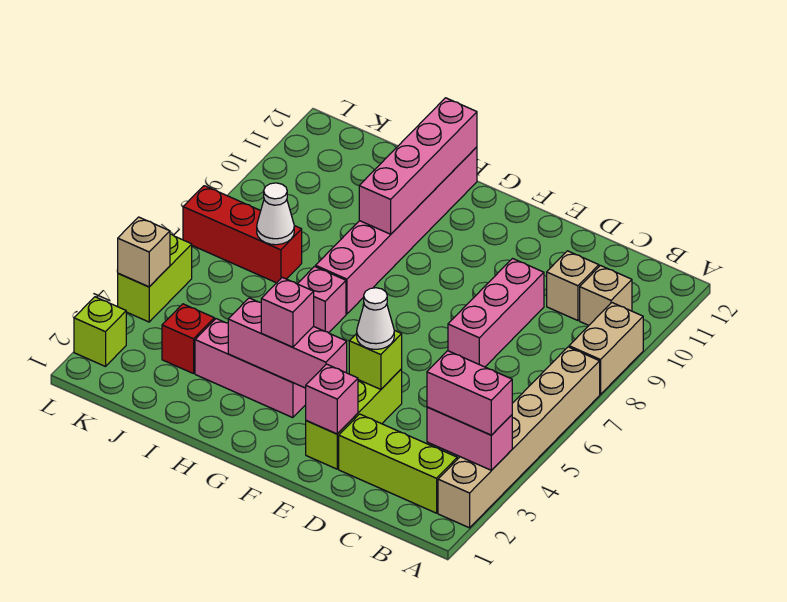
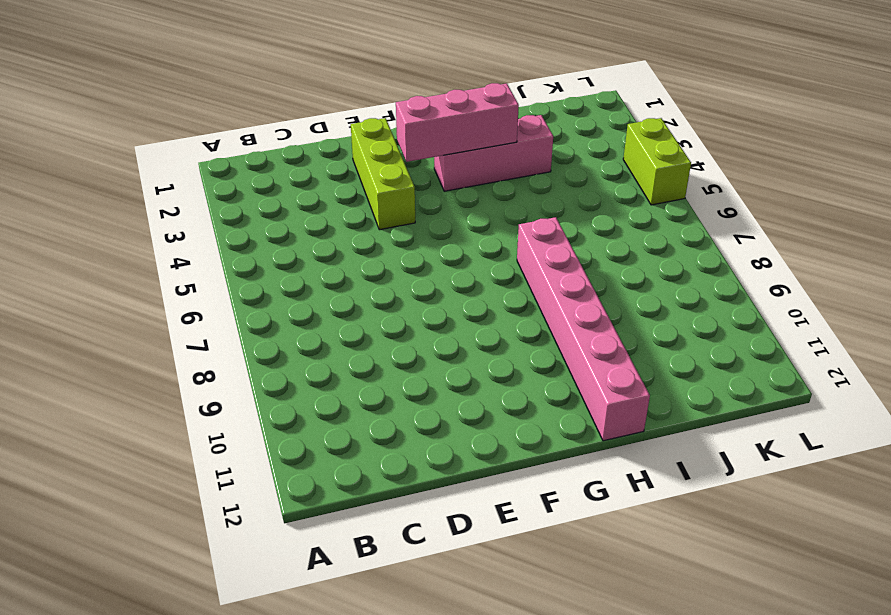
none -> tan 1x6 brick [438,347,600,528]
none -> tan 1x2 brick [569,303,643,394]
none -> lime 1x3 brick [339,414,457,513]

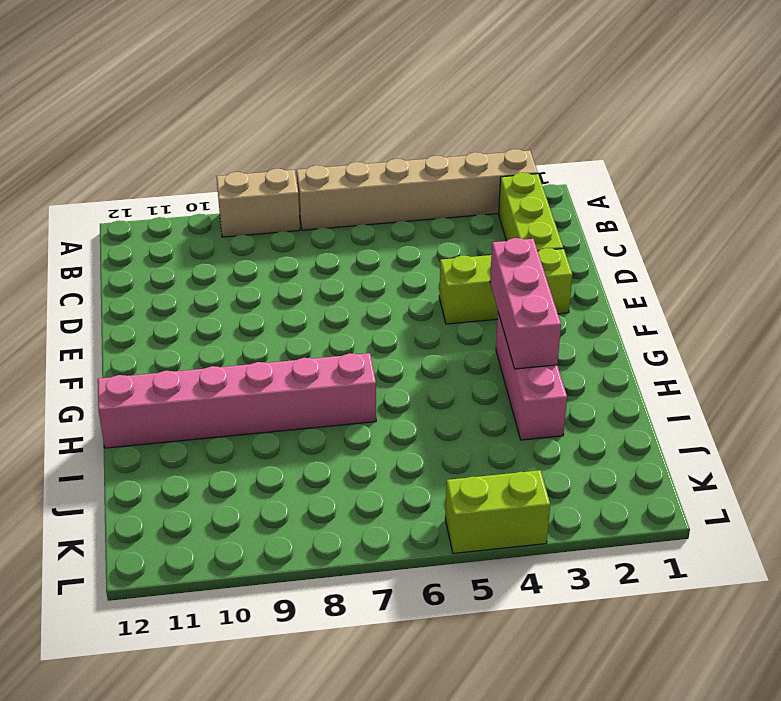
none -> tan 1x1 brick [580,266,632,325]
none -> tan 1x1 brick [547,251,599,321]
none -> pink 1x3 brick [448,259,544,367]

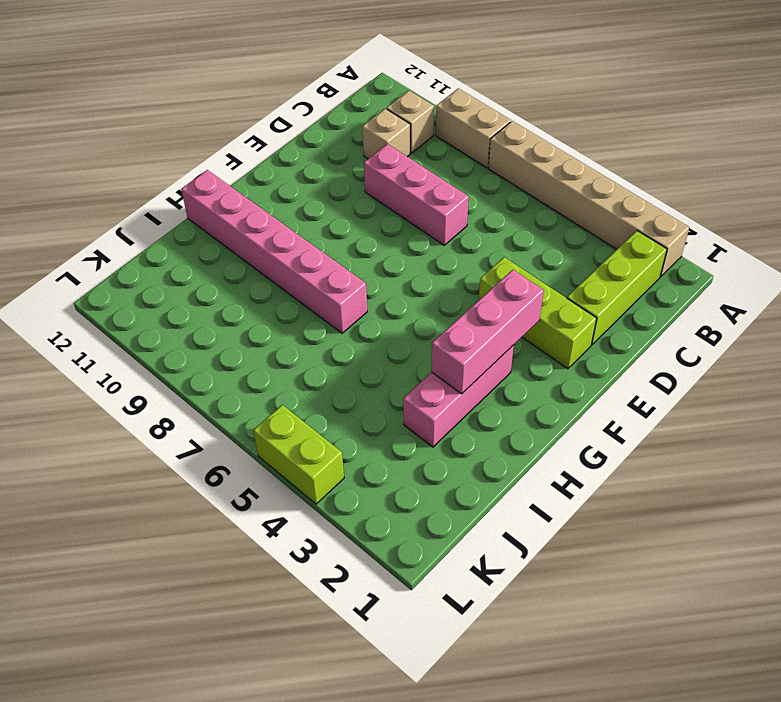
none -> pink 1x1 brick [298,267,346,333]
none -> red 1x1 brick [162,304,214,374]
none -> red 1x3 brick [183,186,302,283]

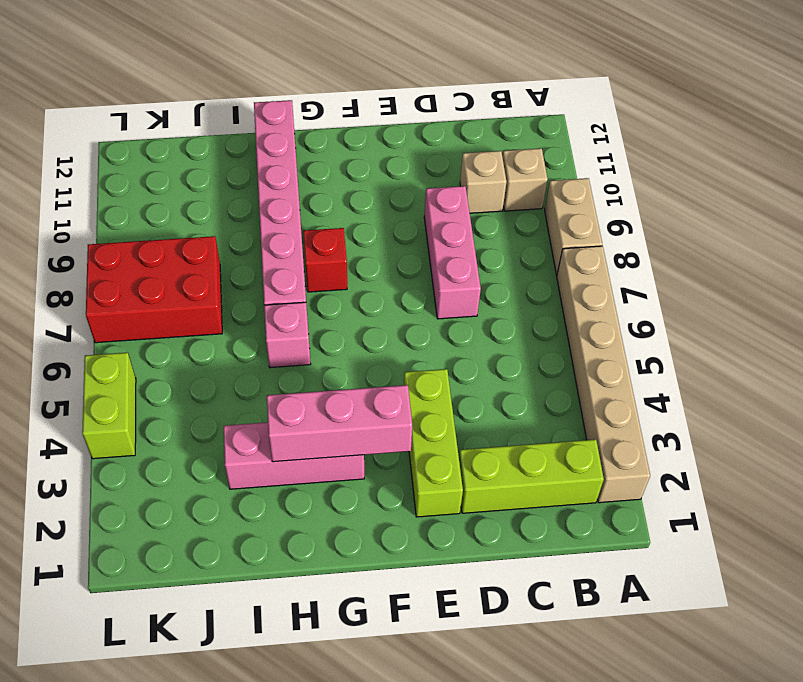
red 1x1 brick [303,228,347,292] -> red 1x1 brick moved to [162,304,214,374]
red 2x3 brick [86,236,222,343] -> red 1x3 brick [183,186,302,283]
none -> lime 1x1 brick [74,297,126,367]
none -> pink 1x2 brick [427,407,512,470]
none -> pink 1x1 brick [306,364,358,434]

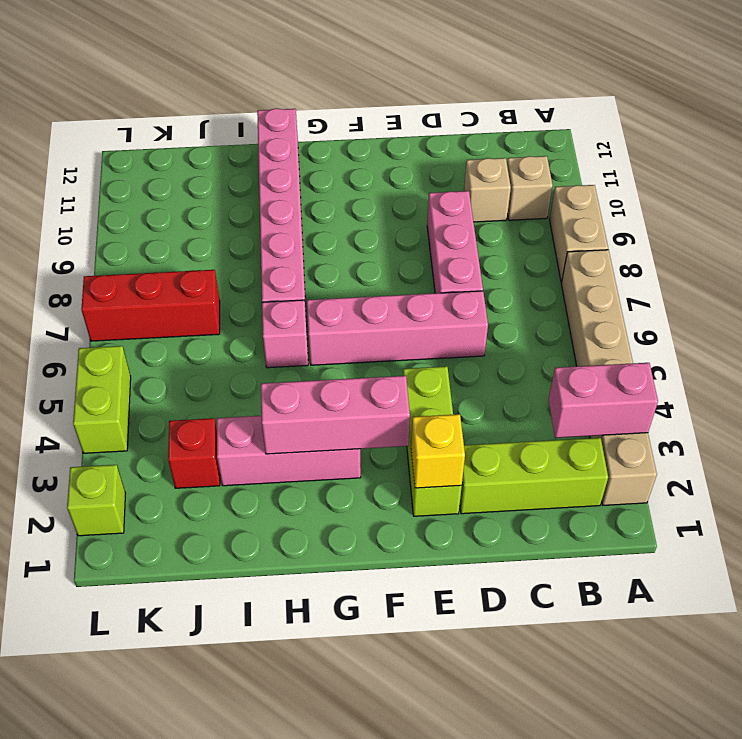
pink 1x4 brick [307,291,488,365] -> pink 1x4 brick turned to [359,98,477,234]
yellow 1x1 brick [411,414,465,488] -> pink 1x1 brick [306,364,358,434]
none -> lime 1x1 brick [349,330,402,389]
none -> white 1x1 cone [257,183,294,245]
none -> tan 1x1 brick [118,217,170,287]

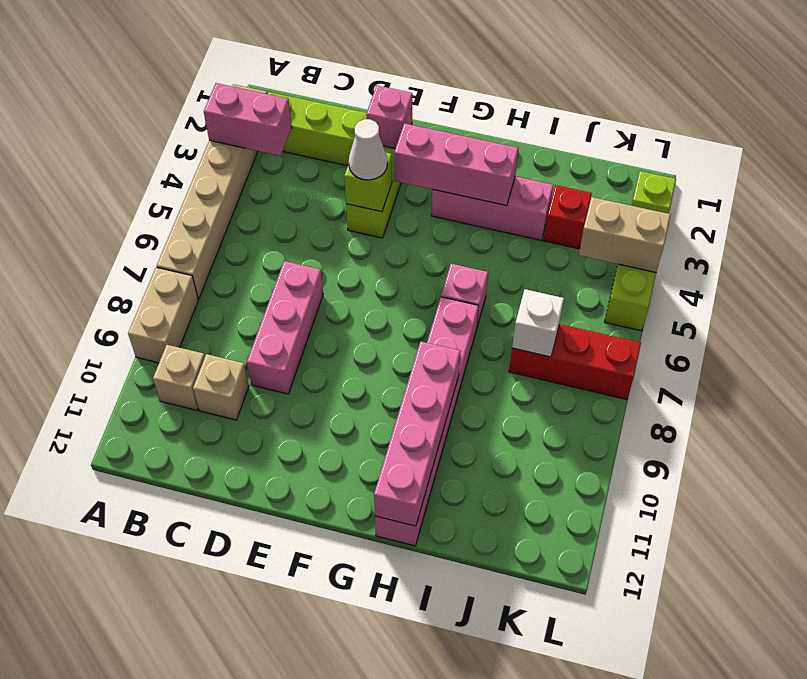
white 1x1 brick [512,289,564,357] -> white 1x1 cone [257,183,294,245]
tan 1x2 brick [579,197,671,272] -> tan 1x1 brick [118,217,170,287]
none -> pink 1x2 brick [427,351,512,435]
none -> pink 1x1 brick [261,277,314,347]

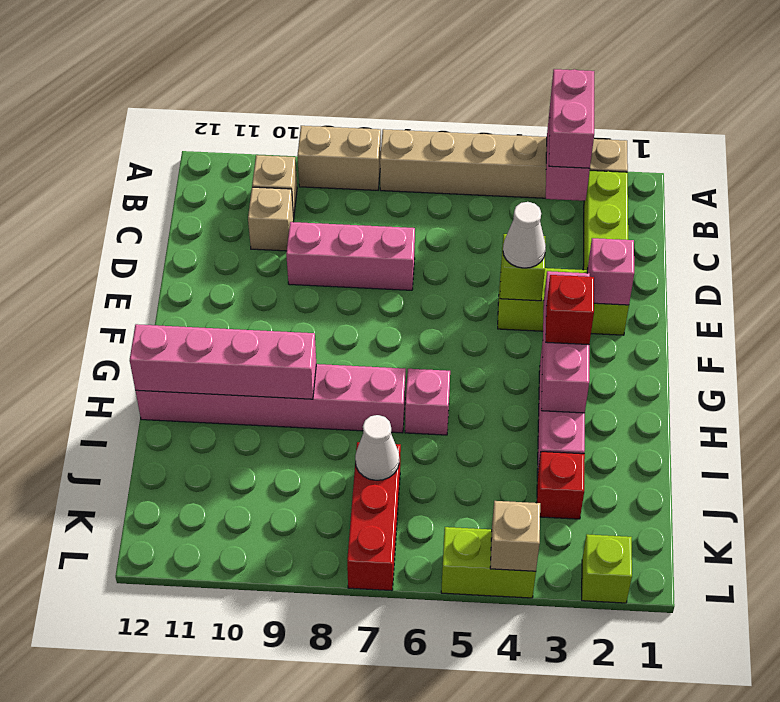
red 1x1 brick [546,275,594,345] -> pink 1x1 brick [261,277,314,347]

